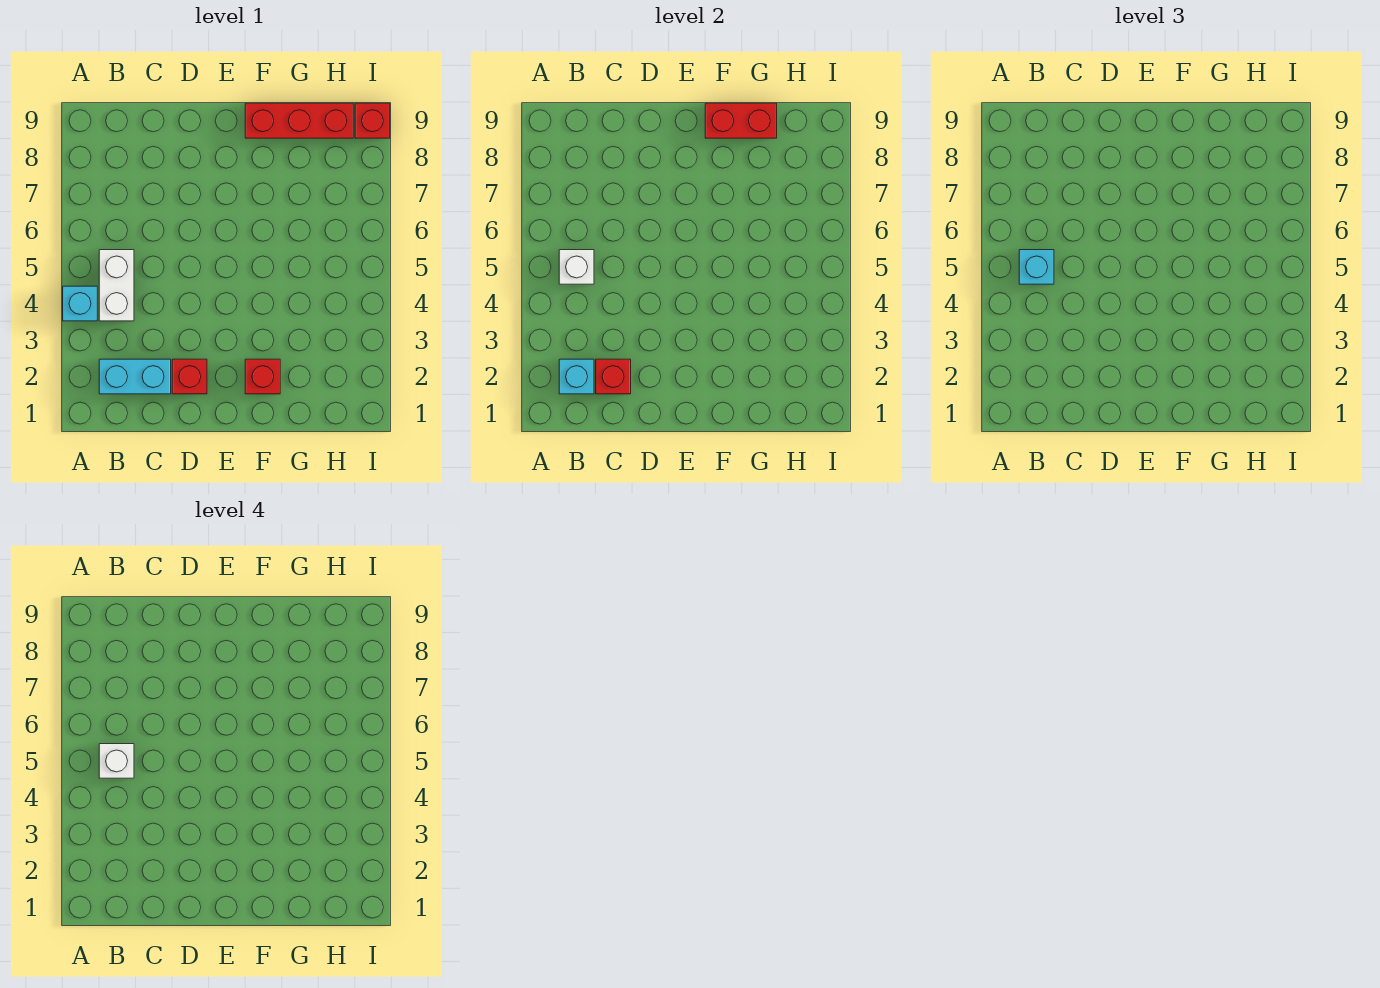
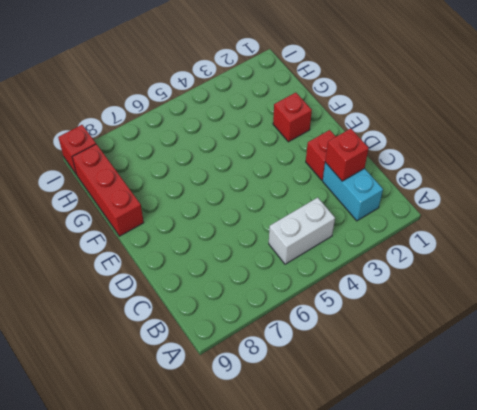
none -> cyan 1x1 brick [63,286,97,321]
none -> cyan 1x1 brick [559,359,594,394]
none -> white 1x1 brick [559,250,594,284]

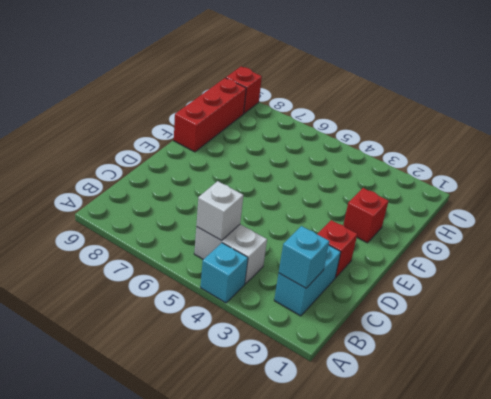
none -> red 1x1 brick [596,359,631,394]
none -> red 1x2 brick [705,103,777,138]
none -> cyan 1x1 brick [1019,250,1054,284]

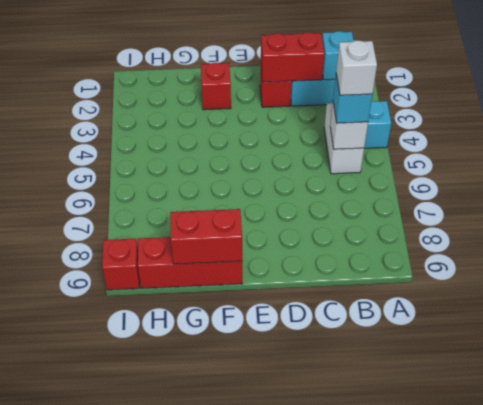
red 1x2 brick [261,32,324,82] -> red 1x1 brick [596,359,631,394]

